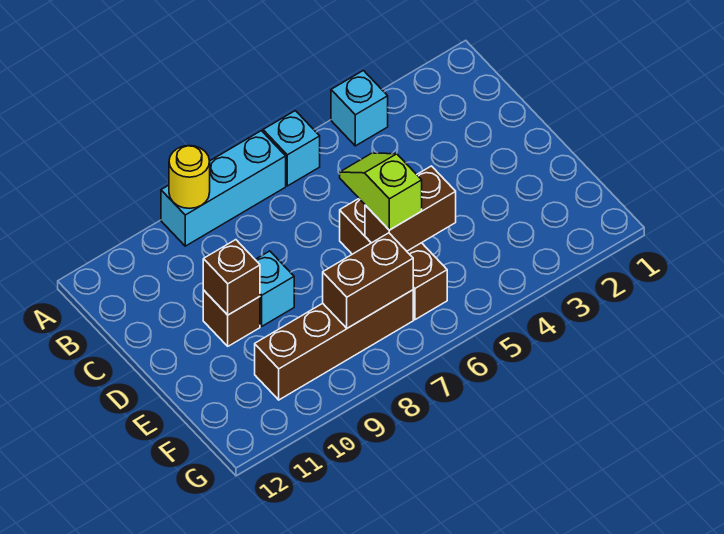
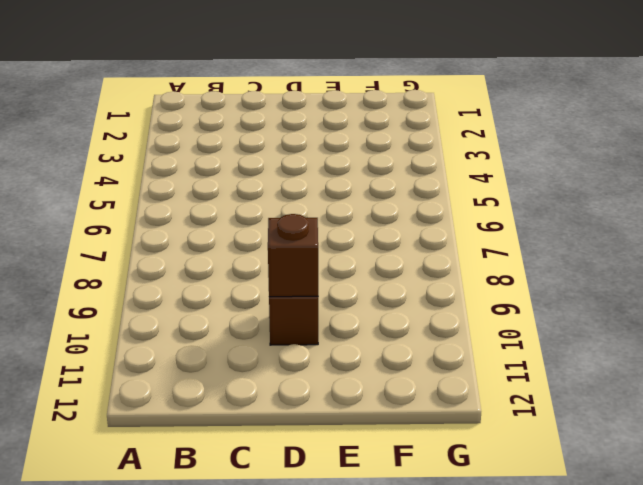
none -> cyan 1x1 brick [331,71,388,146]
none -> cyan 1x1 brick [263,111,320,186]
none -> cyan 1x3 brick [161,131,286,246]

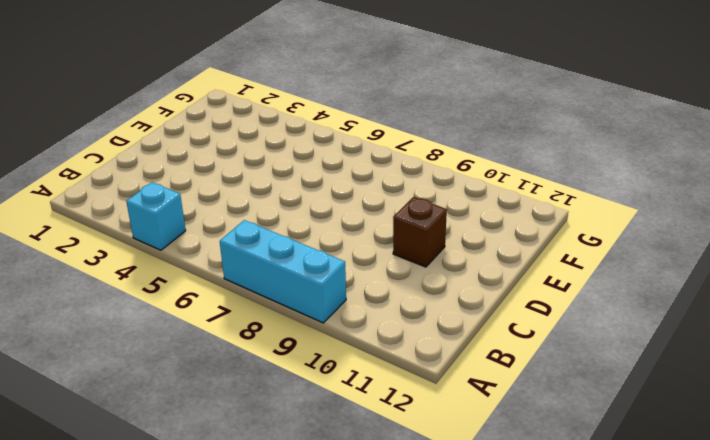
none -> cyan 1x1 brick [263,111,320,186]
none -> brown 1x3 brick [340,199,447,320]
none -> cyan 1x1 brick [255,251,294,326]

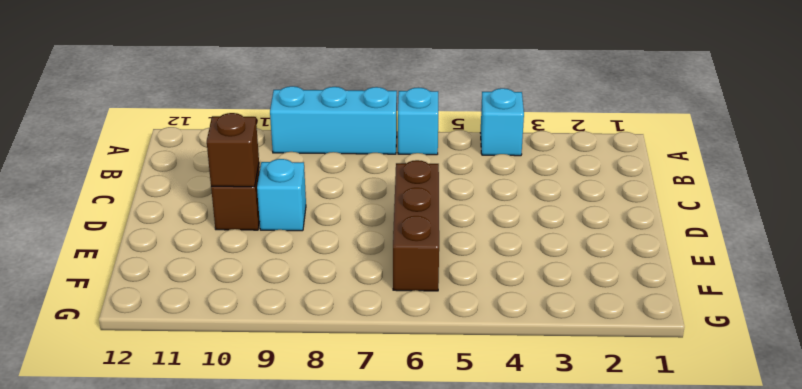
none -> brown 1x4 brick [255,290,413,400]
none -> yellow 1x1 round brick [169,146,210,208]
none -> brown 1x2 brick [365,166,456,251]

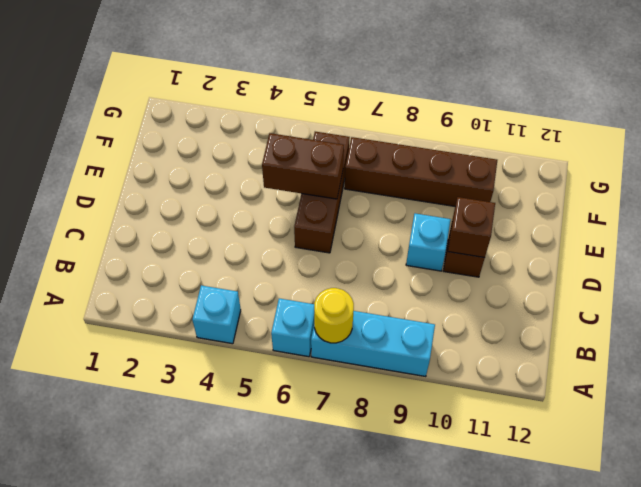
yellow 1x1 round brick [314,288,354,343] -> yellow 1x1 round brick moved to [169,146,210,208]
none -> brown 1x2 brick [323,233,413,328]
none -> lime 1x2 slope [340,153,422,230]

